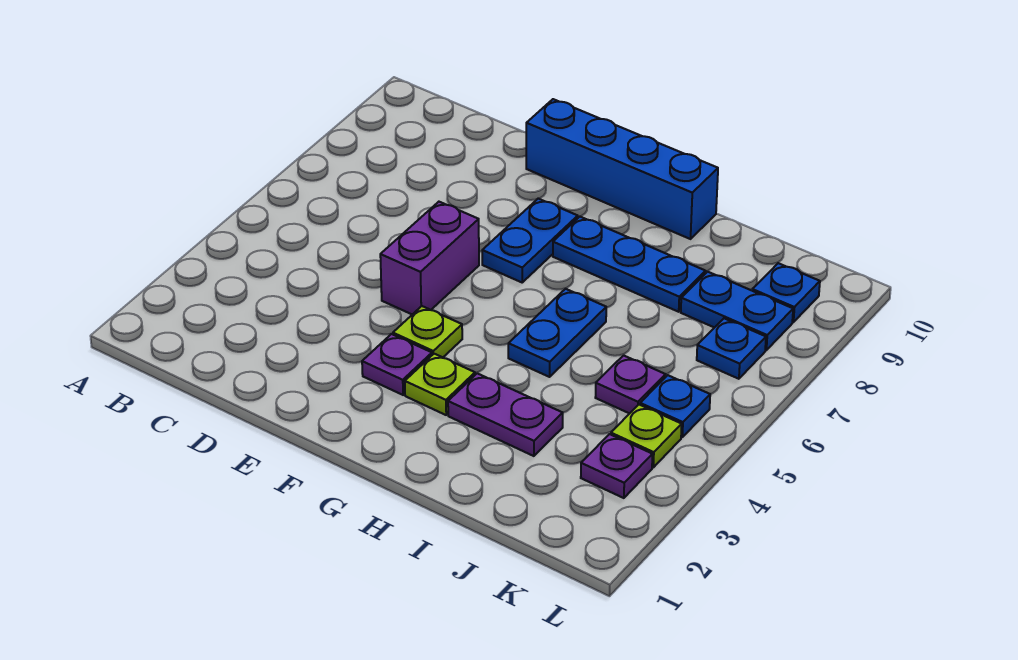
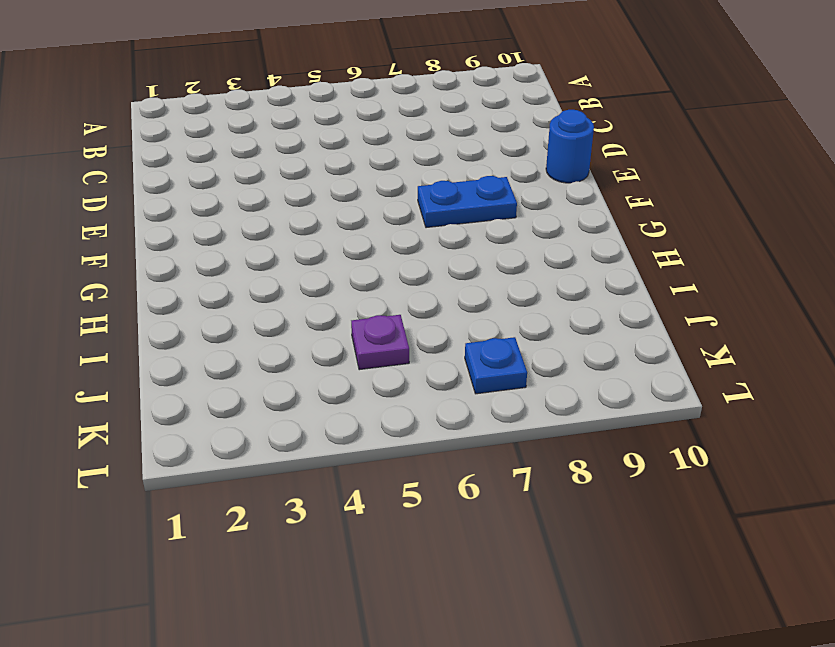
blue 1x1 round brick [546,110,594,183] -> blue 1x4 brick [526,99,718,239]
none -> purple 1x2 brick [380,202,479,314]
none -> purple 1x1 plate [362,334,432,395]
none -> lime 1x1 plate [393,306,462,357]

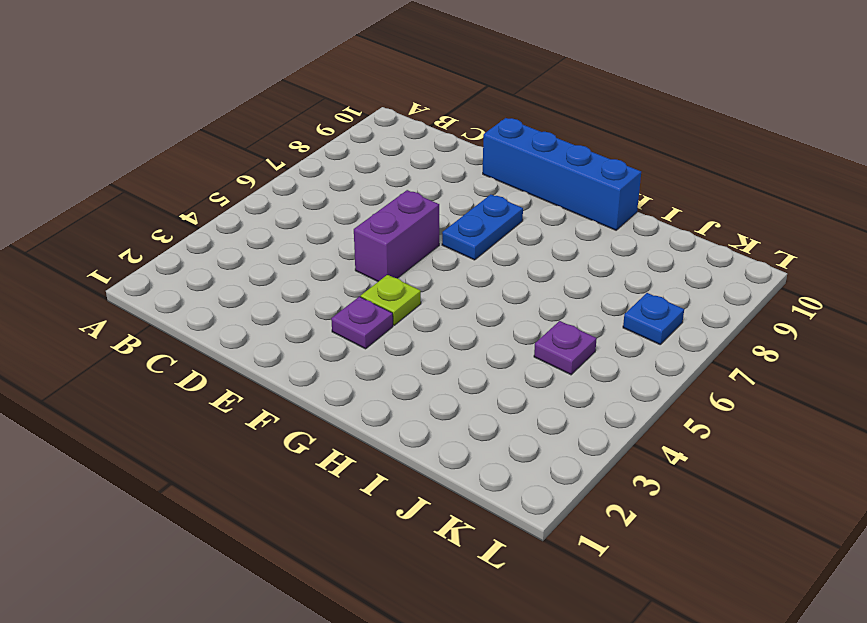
none -> lime 1x1 plate [405,354,475,415]
none -> blue 1x3 plate [553,217,706,312]
none -> purple 1x2 plate [448,373,563,456]

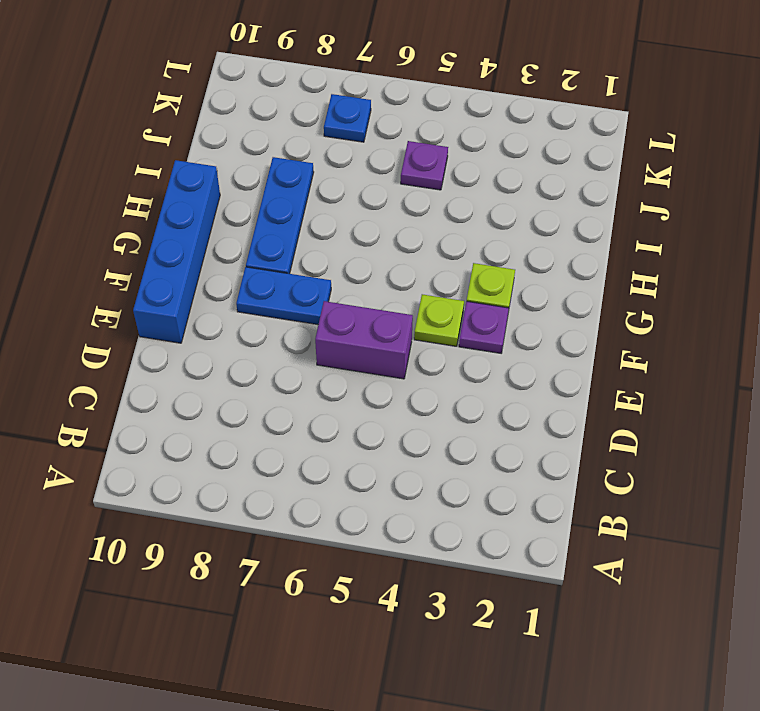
none -> purple 1x2 plate [448,373,563,456]
none -> blue 1x2 plate [508,289,606,377]
none -> blue 1x2 plate [681,272,793,350]

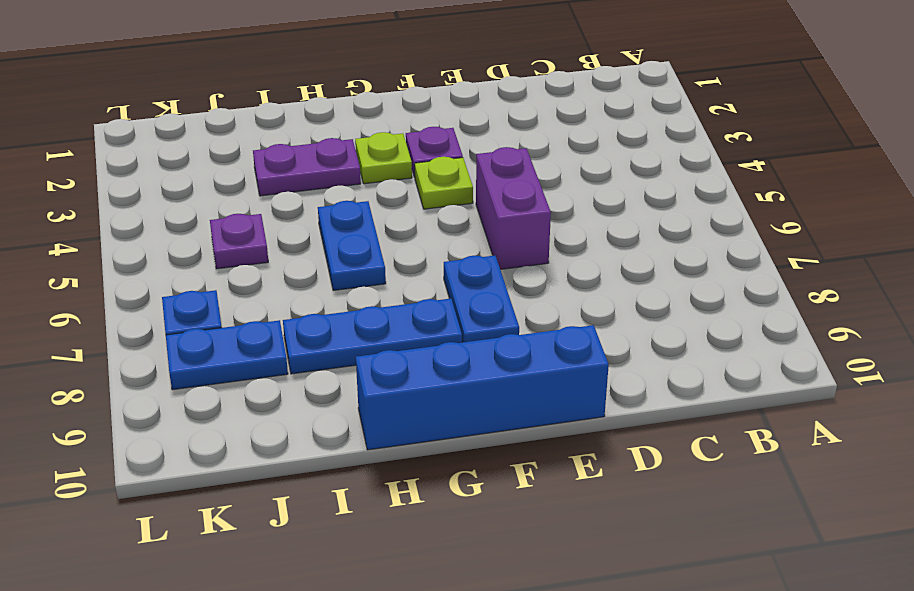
none -> purple 1x1 plate [581,434,652,498]
none -> lime 1x1 plate [611,405,682,467]
none -> blue 1x1 plate [640,375,710,437]

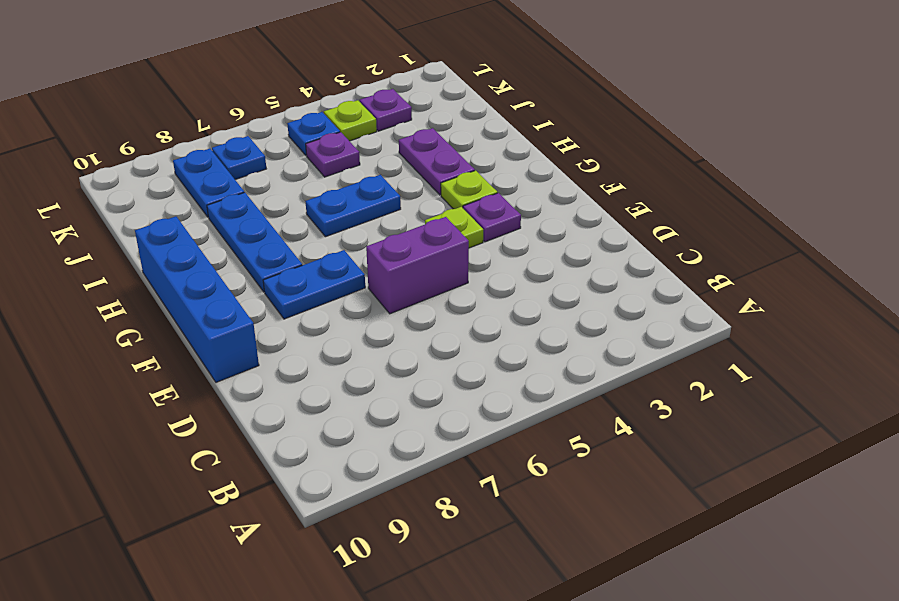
none -> blue 1x1 plate [752,263,820,322]

